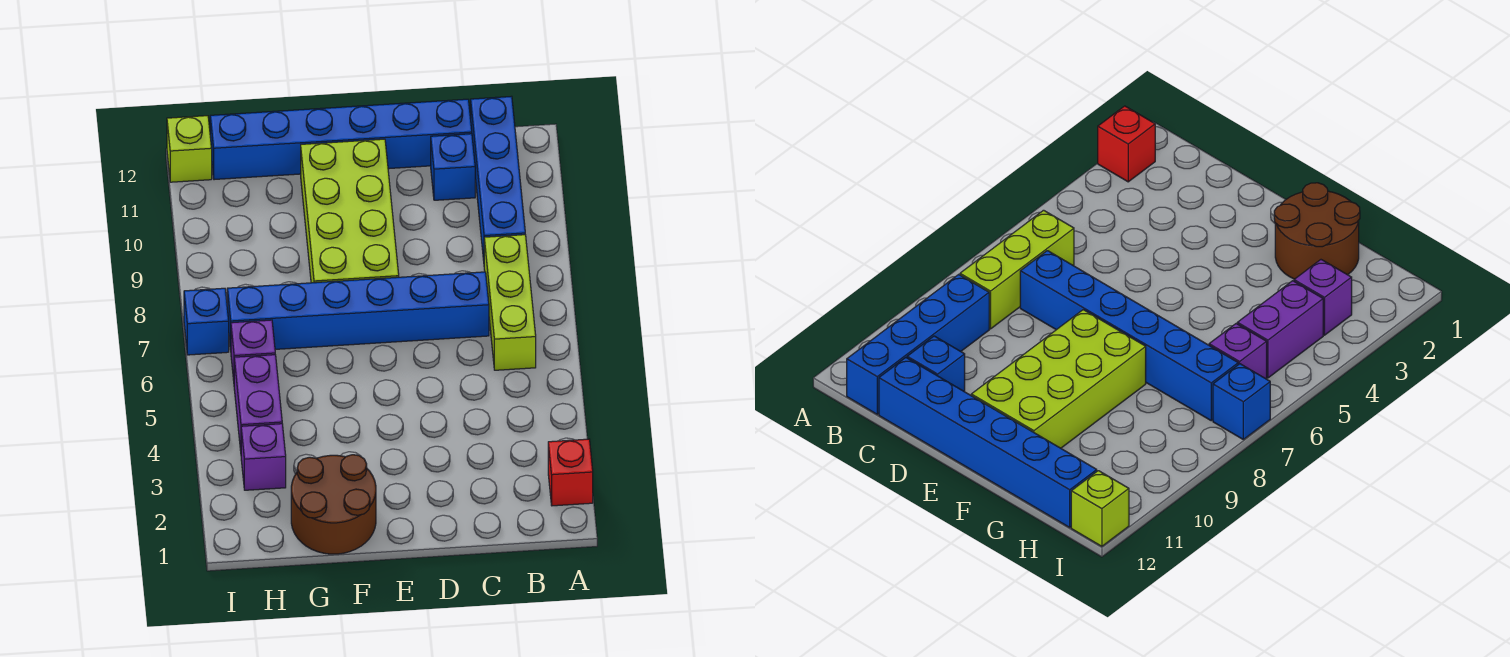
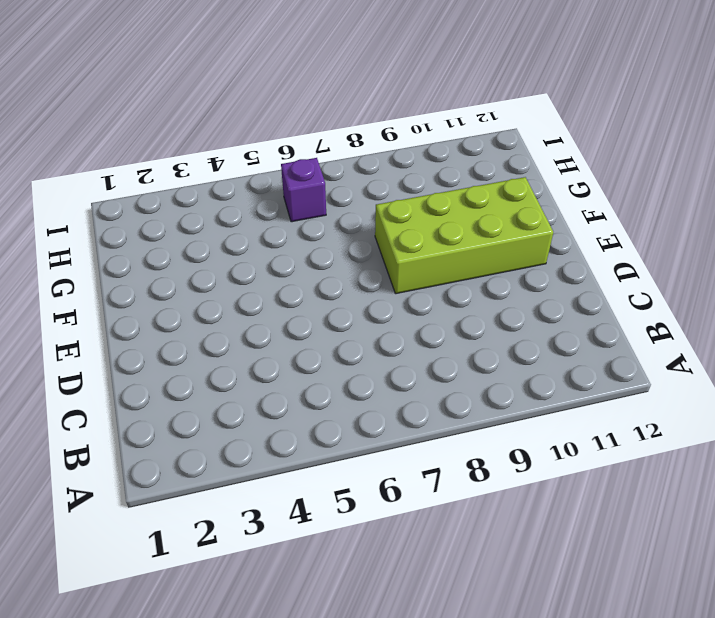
none -> red 1x1 brick [548,439,593,506]
none -> lime 1x3 brick [484,235,536,370]
none -> blue 1x4 brick [471,96,525,260]

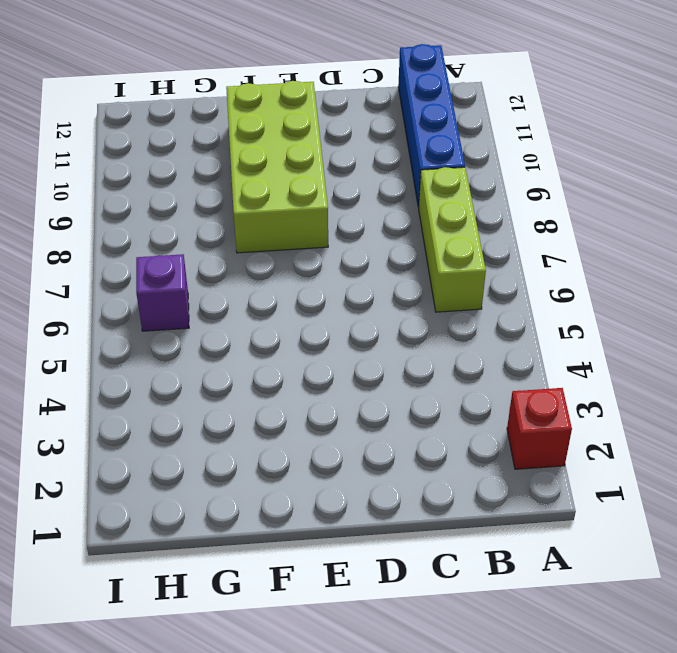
none -> blue 1x6 brick [227,272,489,350]
none -> blue 1x1 brick [431,134,475,200]
none -> blue 1x6 brick [210,99,472,180]

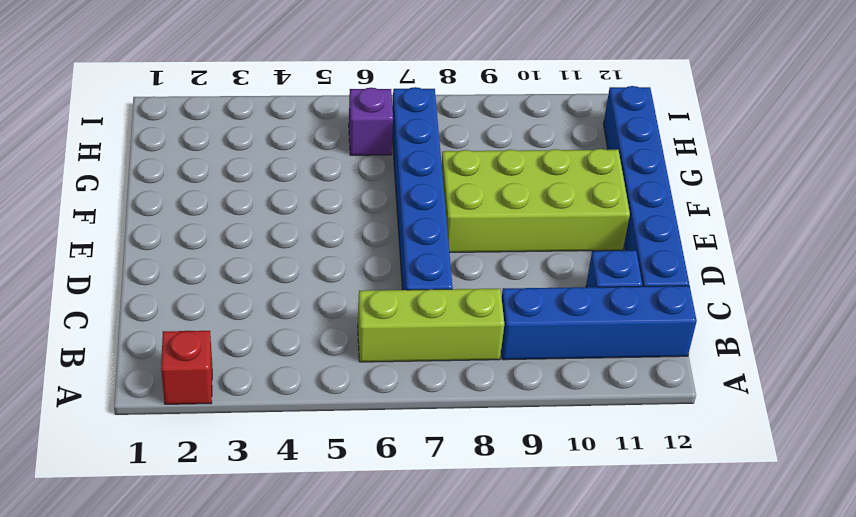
none -> brown 2x2 round brick [291,455,376,554]
none -> purple 1x1 brick [241,424,286,490]
none -> purple 1x2 brick [234,355,282,451]

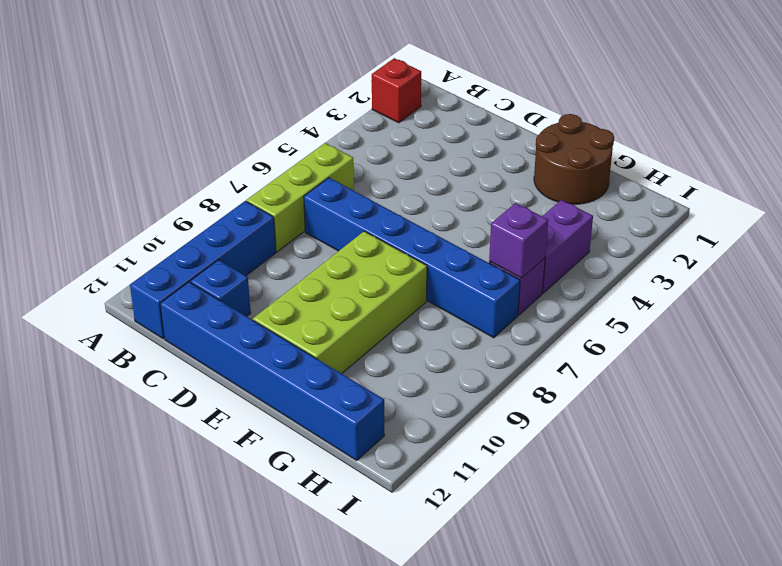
purple 1x1 brick [489,203,548,278] -> purple 1x1 brick moved to [241,424,286,490]
none -> blue 1x1 brick [184,288,229,355]
none -> lime 1x1 brick [167,116,212,182]

